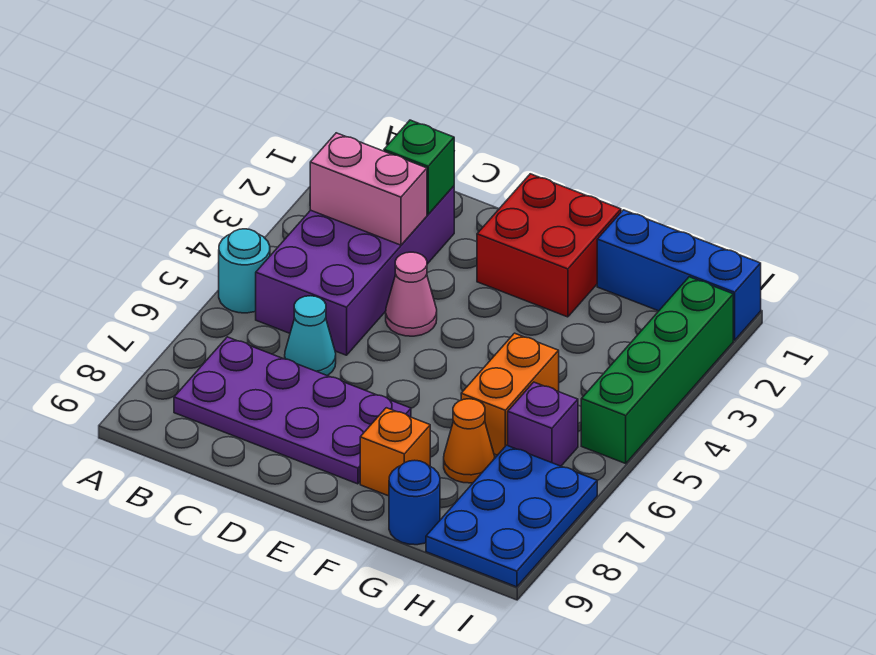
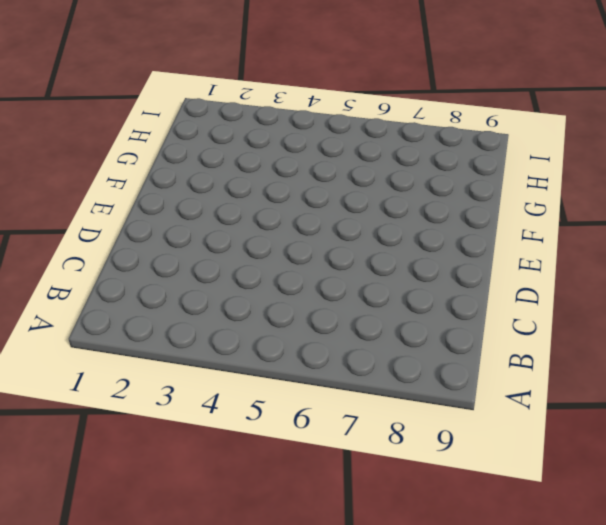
none -> cyan 1x1 round brick [219,229,270,313]
none -> purple 2x4 brick [256,186,454,355]
none -> purple 2x4 plate [174,337,411,484]

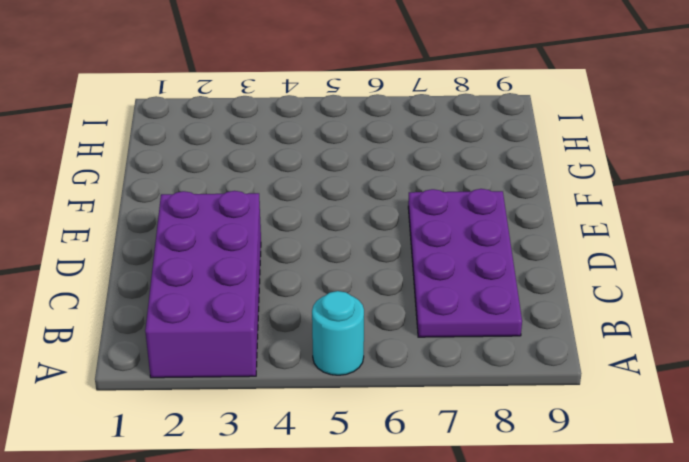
purple 2x4 brick [145,191,261,378] -> purple 2x4 brick turned to [256,186,454,355]
none -> cyan 1x1 cone [285,296,336,376]
none -> pink 1x1 cone [386,252,437,336]
none -> red 2x2 brick [477,174,621,317]

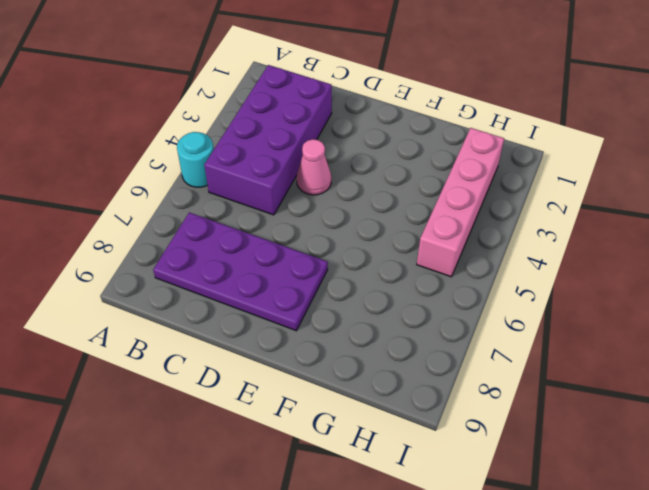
pink 1x4 brick [417,128,504,277] -> none
none -> cyan 1x1 cone [285,296,336,376]
none -> red 2x2 brick [477,174,621,317]
none -> orange 1x1 brick [360,408,430,496]

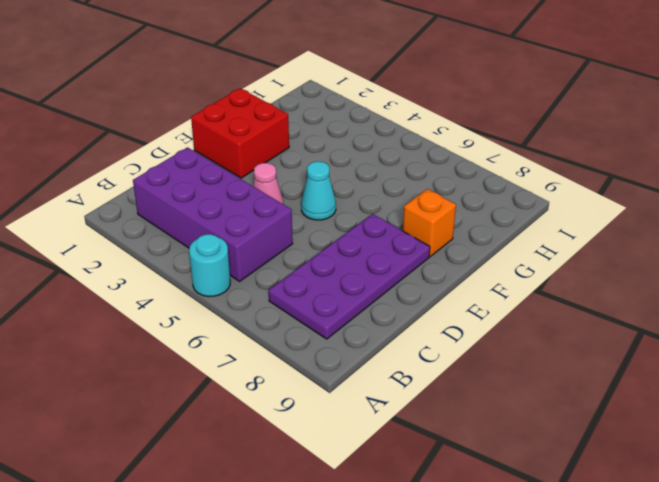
cyan 1x1 cone [301,162,336,220] -> cyan 1x1 cone moved to [285,296,336,376]
none -> blue 1x3 brick [597,210,761,340]
none -> orange 1x2 brick [461,333,559,455]
none -> orange 1x1 cone [444,399,495,483]

